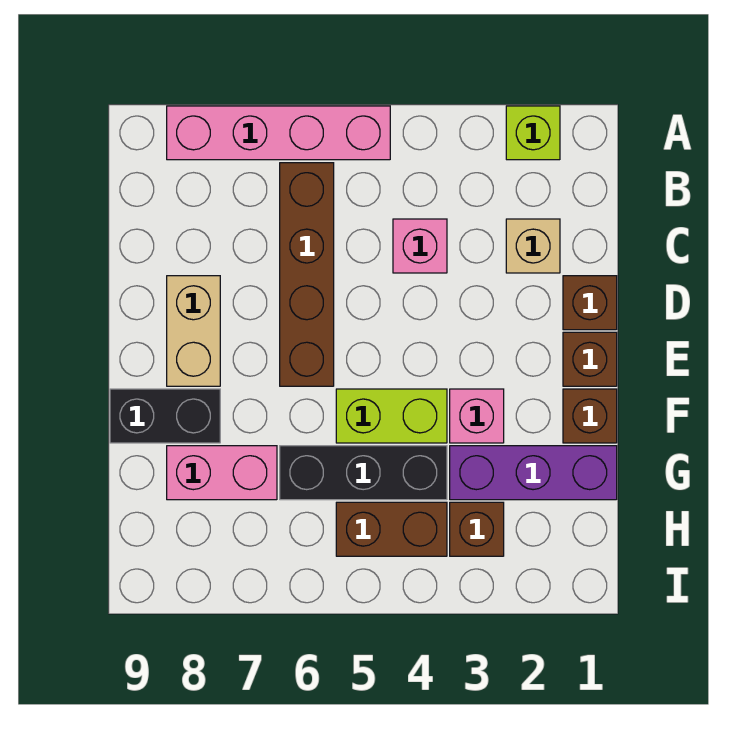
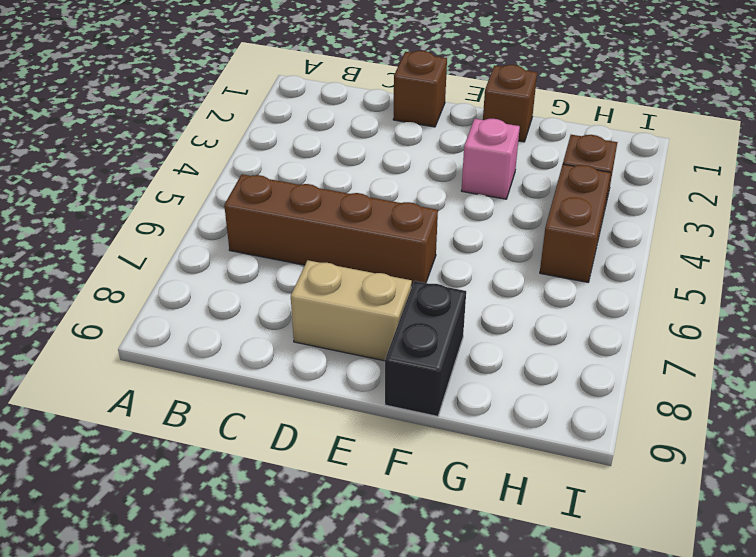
none -> lime 1x1 brick [506,106,560,160]
none -> pink 1x4 brick [167,106,390,160]
none -> tan 1x1 brick [506,219,560,273]

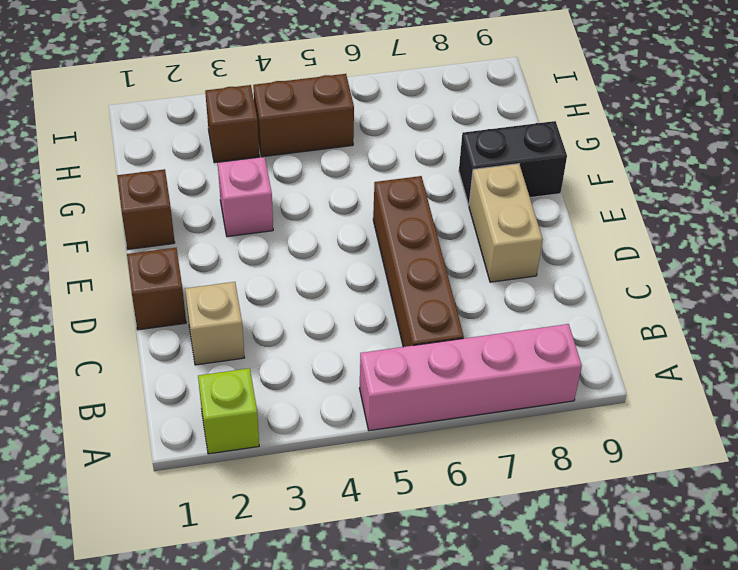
none -> pink 1x1 brick [393,219,447,273]
none -> brown 1x1 brick [563,332,617,386]
none -> lime 1x2 brick [336,389,447,443]

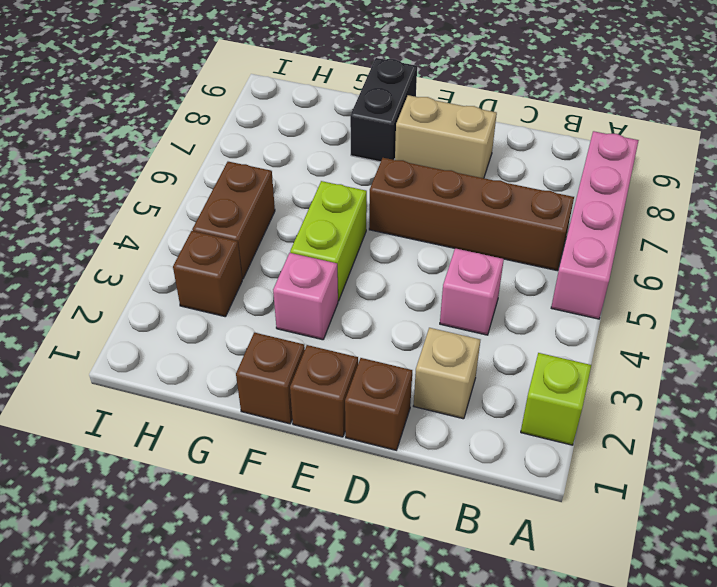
none -> purple 1x3 brick [450,446,617,500]
none -> black 1x3 brick [280,446,447,500]
none -> pink 1x2 brick [167,446,277,500]

